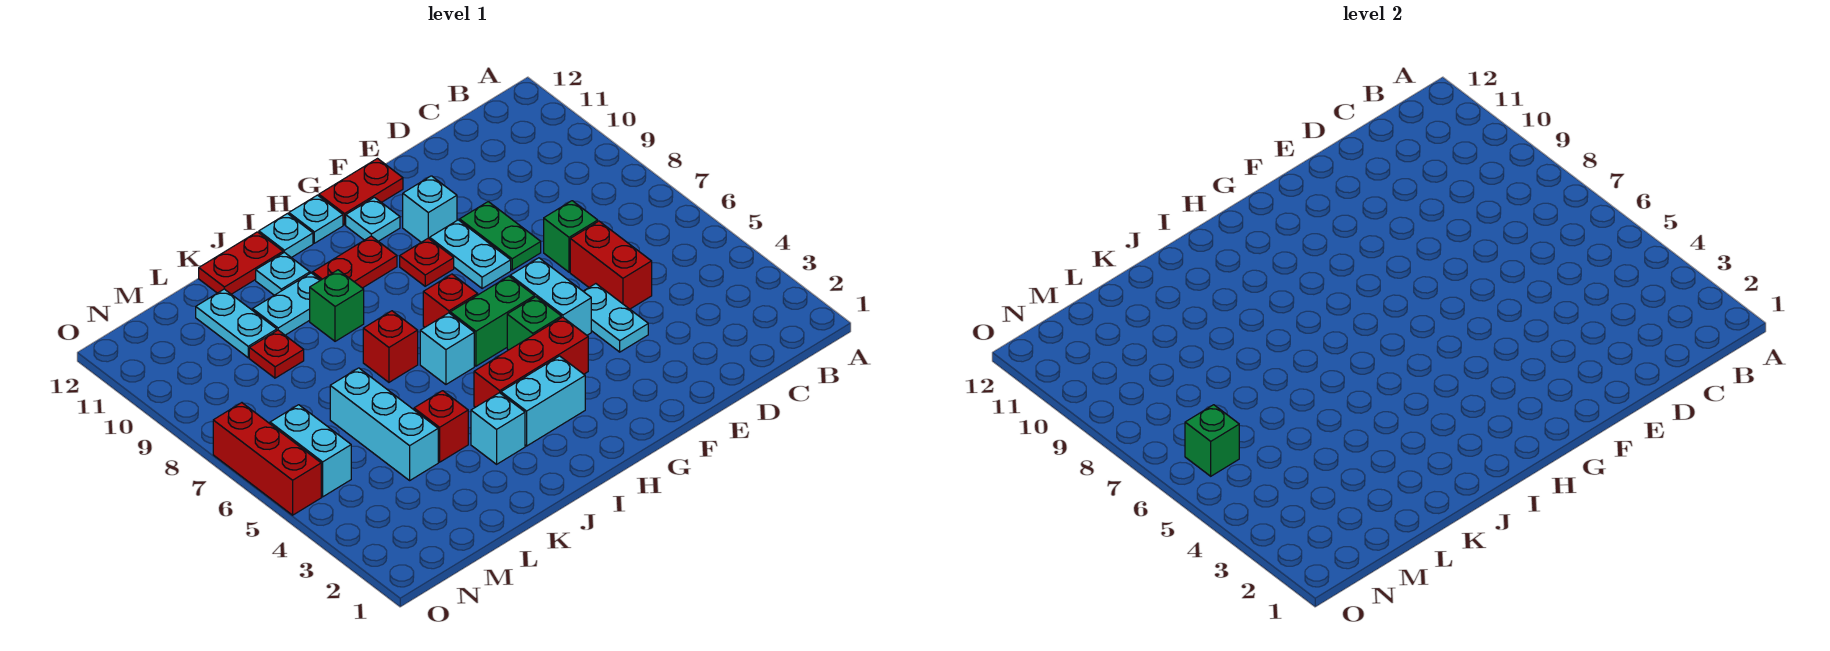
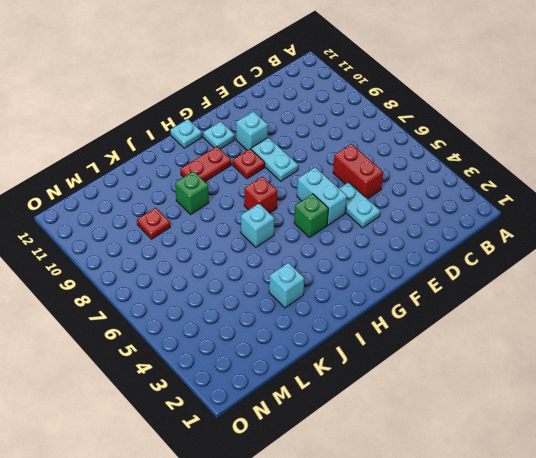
none -> green 1x1 brick [544,201,598,272]
none -> green 1x2 plate [460,202,541,270]
none -> red 1x2 plate [319,159,403,225]
none -> red 1x3 brick [474,317,588,407]

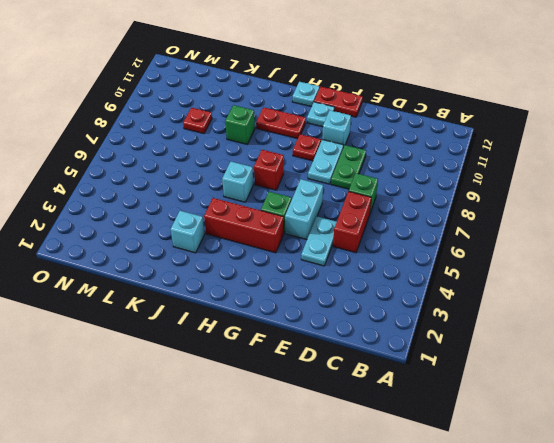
none -> green 1x2 brick [450,276,535,366]
none -> cyan 1x2 brick [501,356,585,446]
none -> cyan 1x1 plate [259,214,313,258]
none -> red 1x1 brick [363,311,418,382]

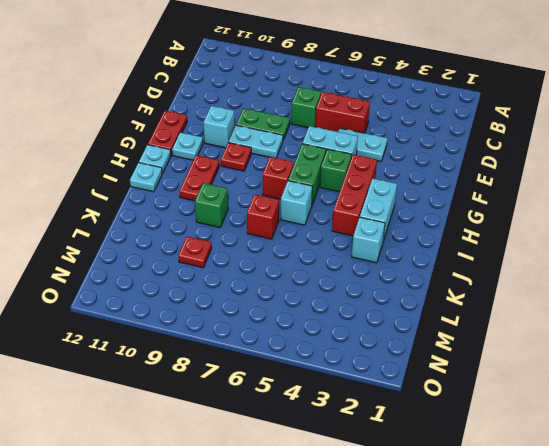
none -> cyan 1x2 plate [253,273,320,335]
none -> cyan 1x1 plate [256,252,310,295]
none -> red 1x2 plate [199,232,283,294]
none -> red 1x1 brick [414,391,468,462]

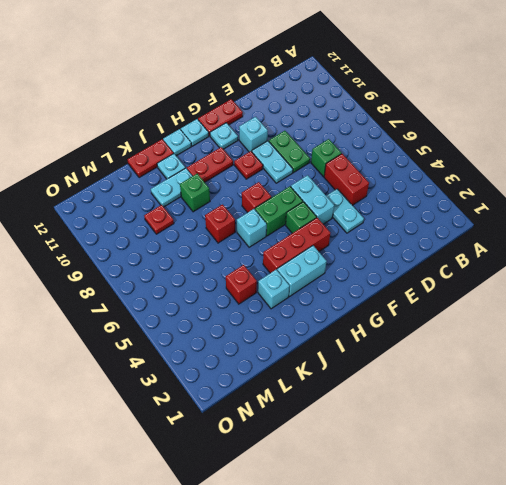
none -> cyan 1x3 brick [330,368,438,480]
none -> cyan 1x2 plate [196,289,277,358]
none -> cyan 1x2 brick [270,405,351,497]
none -> red 1x3 brick [213,403,321,515]

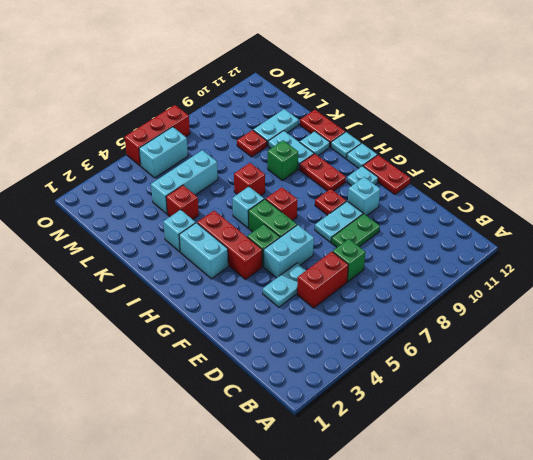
none -> green 1x1 brick [1185,405,1239,476]

